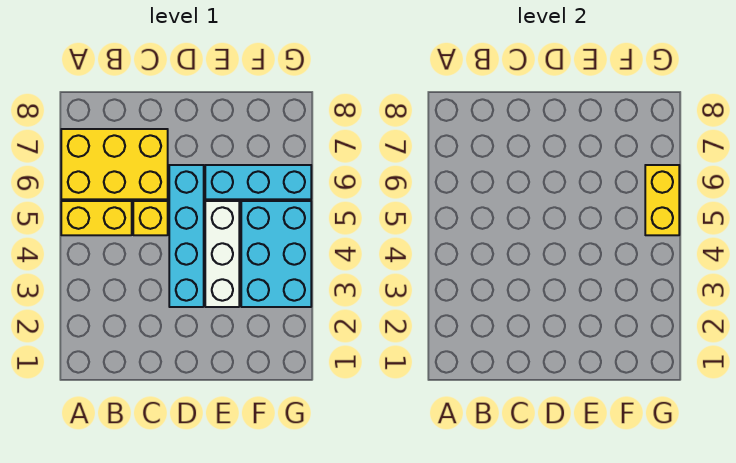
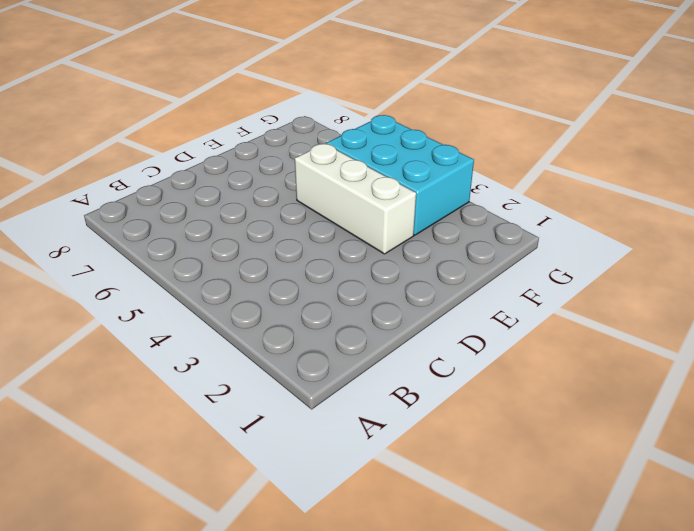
none -> yellow 1x2 brick [61,201,132,235]
none -> yellow 2x3 brick [61,129,168,199]

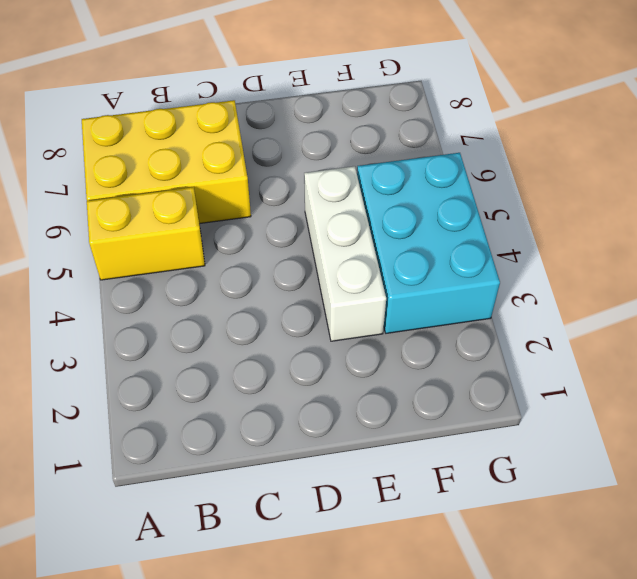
none -> yellow 1x1 brick [133,201,168,235]
none -> cyan 1x4 brick [169,165,204,307]

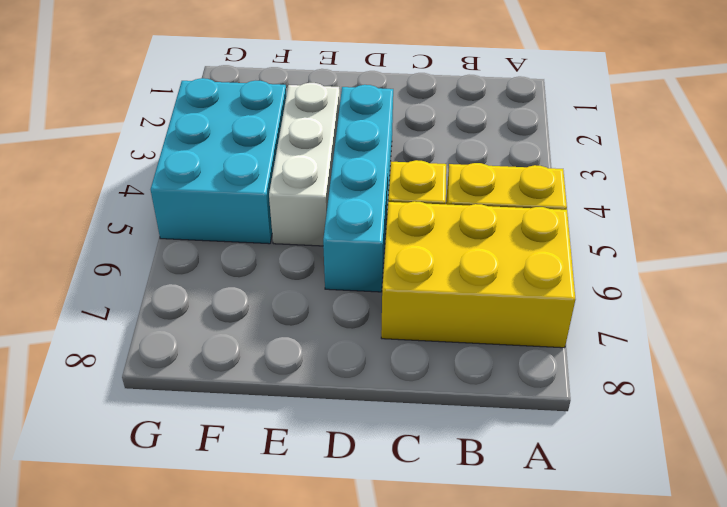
none -> cyan 1x3 brick [205,165,311,199]
none -> yellow 1x2 brick [645,165,679,235]

